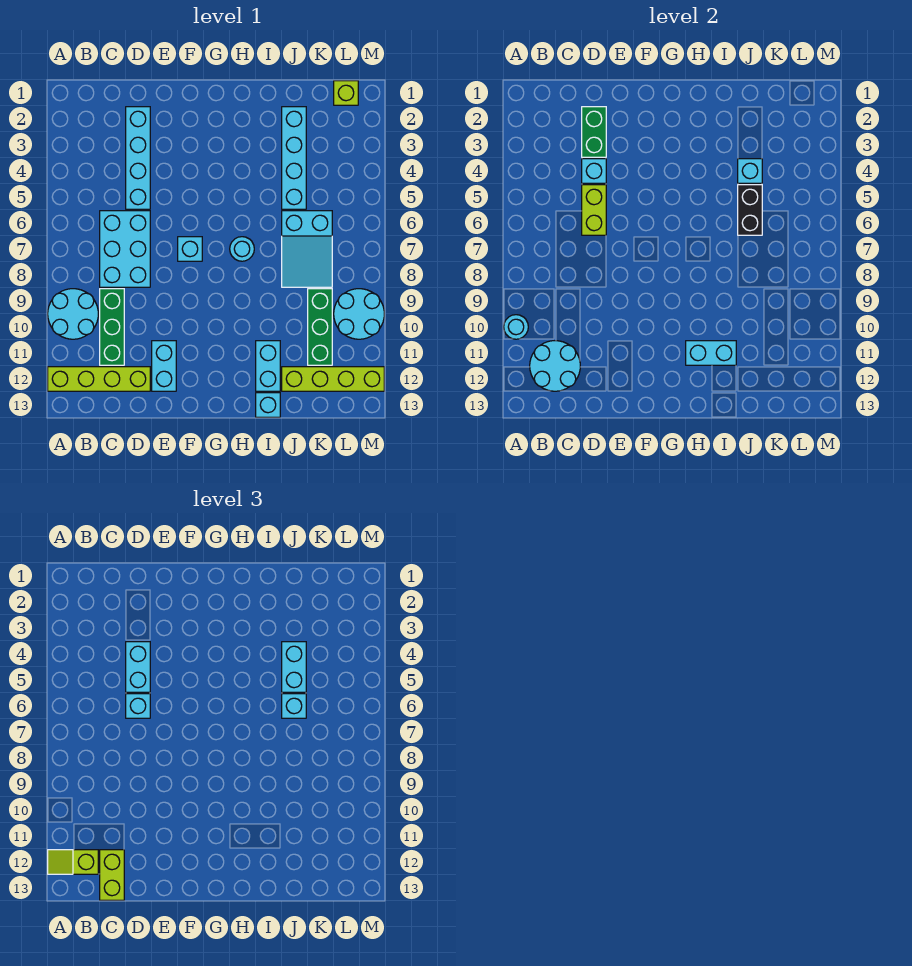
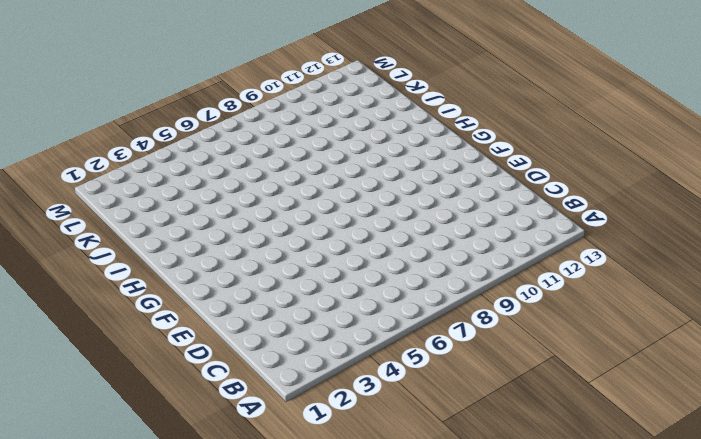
none -> cyan 2x2 round brick [48,289,98,339]
none -> lime 1x4 brick [48,367,150,391]
none -> cyan 2x3 brick [100,211,150,287]
none -> green 1x3 brick [100,289,124,365]

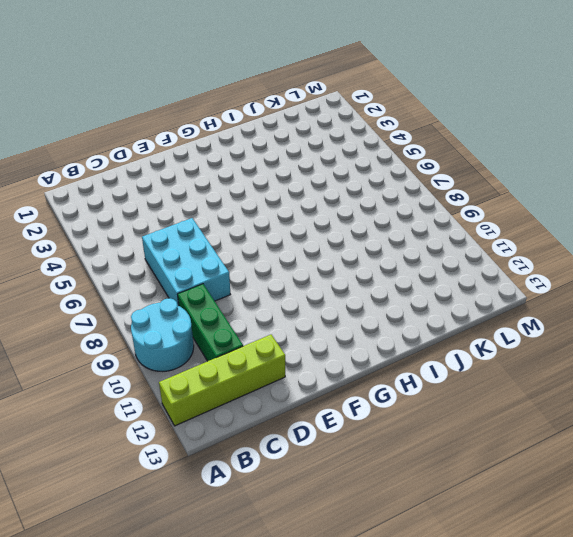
none -> cyan 1x4 brick [126,107,150,209]
none -> cyan 1x2 brick [152,341,176,391]
none -> cyan 1x1 brick [178,237,202,261]
none -> cyan 1x1 round brick [230,237,254,261]

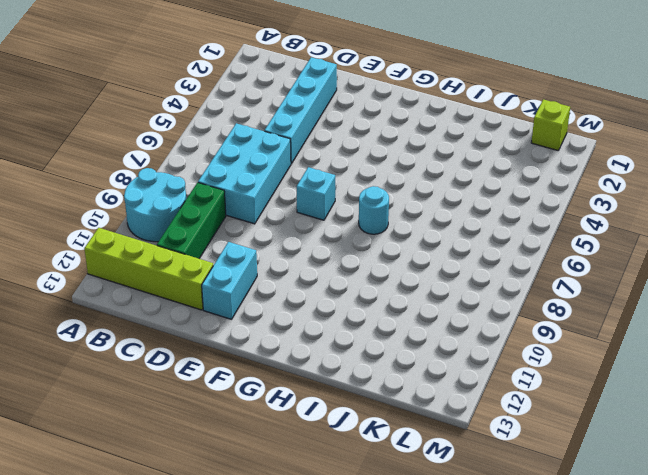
none -> cyan 1x2 brick [256,341,280,391]
none -> cyan 1x1 brick [256,393,280,417]
none -> cyan 1x4 brick [282,107,306,209]
none -> cyan 2x3 slope [282,211,332,287]

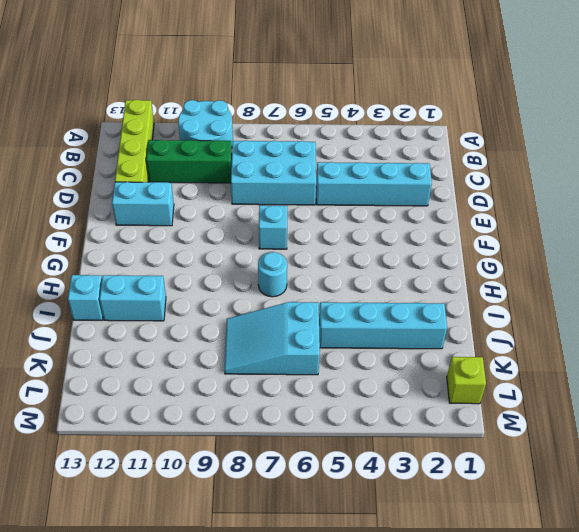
none -> lime 1x4 brick [282,367,384,391]
none -> green 1x3 brick [308,289,332,365]
none -> cyan 2x2 round brick [334,289,384,339]
none -> cyan 1x1 round brick [504,315,528,339]

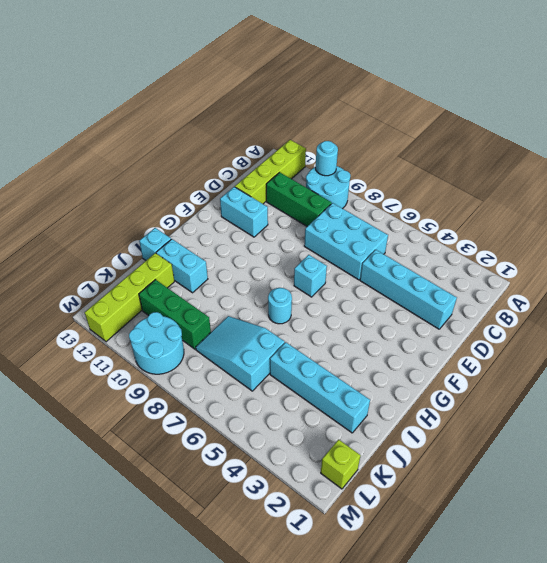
none -> cyan 2x2 round brick [530,341,580,391]
none -> green 1x2 brick [582,107,606,157]
none -> cyan 1x1 brick [582,159,606,183]
none -> lime 1x2 brick [582,185,606,235]

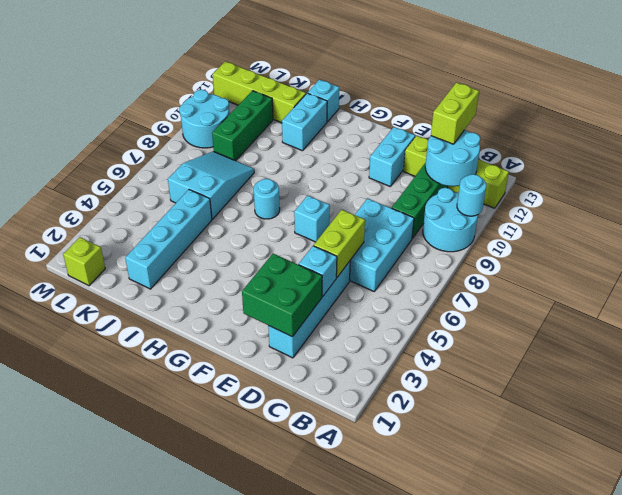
green 2x2 brick [242,254,322,337] -> green 1x2 brick [582,107,606,157]
none -> cyan 1x2 brick [686,341,736,365]
none -> cyan 1x1 brick [738,159,762,183]
none -> black 1x2 brick [738,185,762,235]
none -> lime 1x2 slope [48,850,98,874]

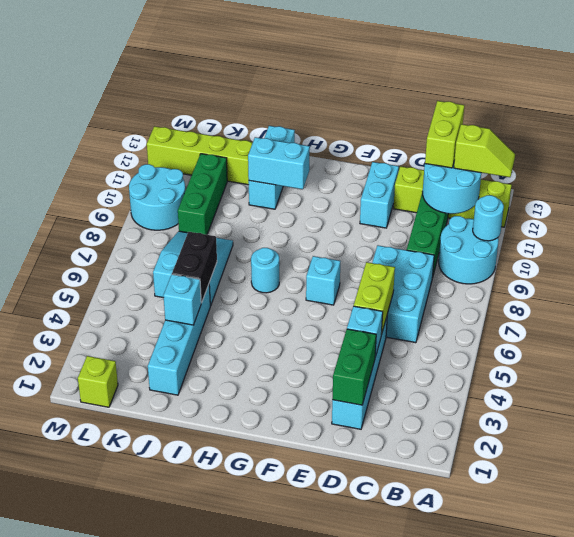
none -> cyan 1x2 brick [126,642,150,692]
none -> cyan 1x1 brick [126,694,150,718]
none -> cyan 1x2 brick [282,642,306,692]
none -> cyan 1x1 brick [282,694,306,718]

